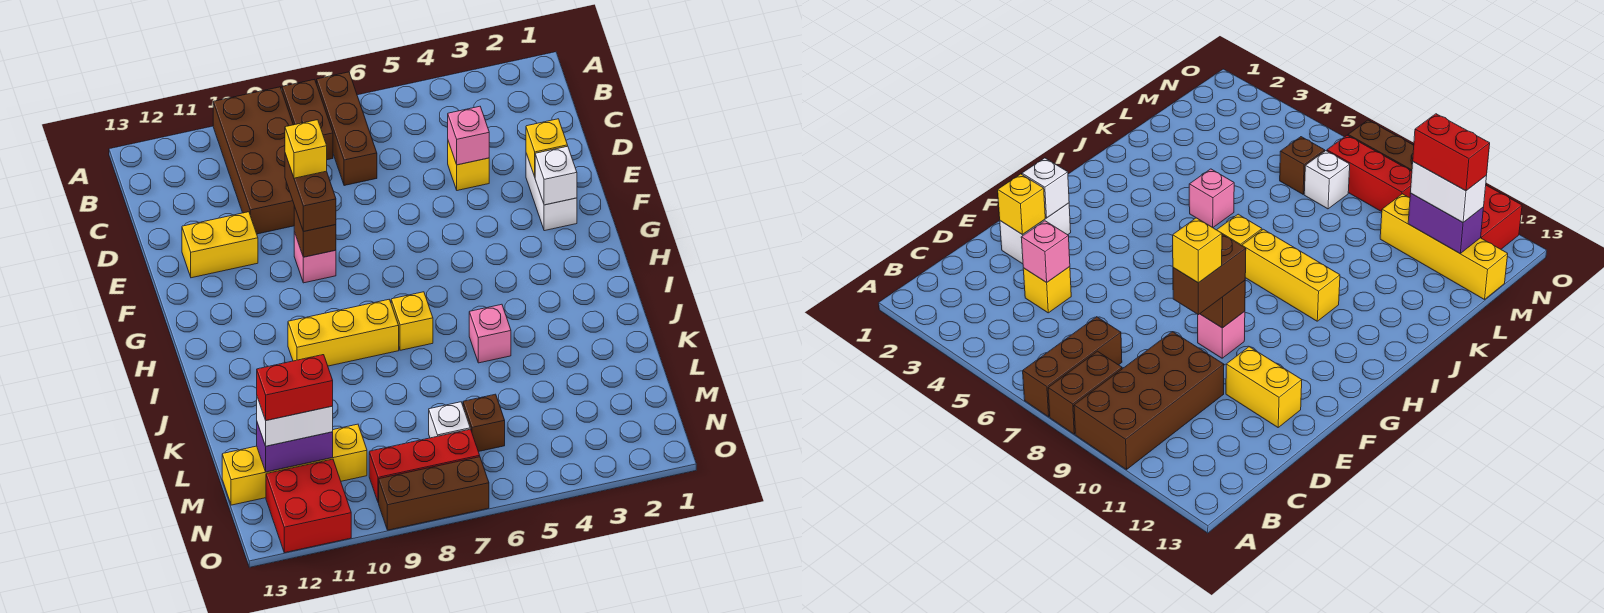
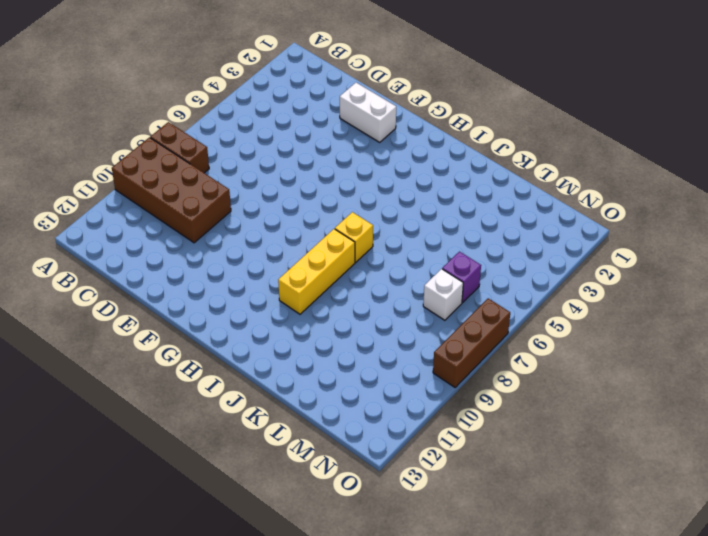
purple 1x1 brick [442,252,481,303] -> brown 1x1 brick [463,394,505,452]
none -> brown 1x3 brick [317,72,377,186]
none -> yellow 1x1 brick [448,141,489,191]
none -> yellow 1x2 brick [182,212,258,278]

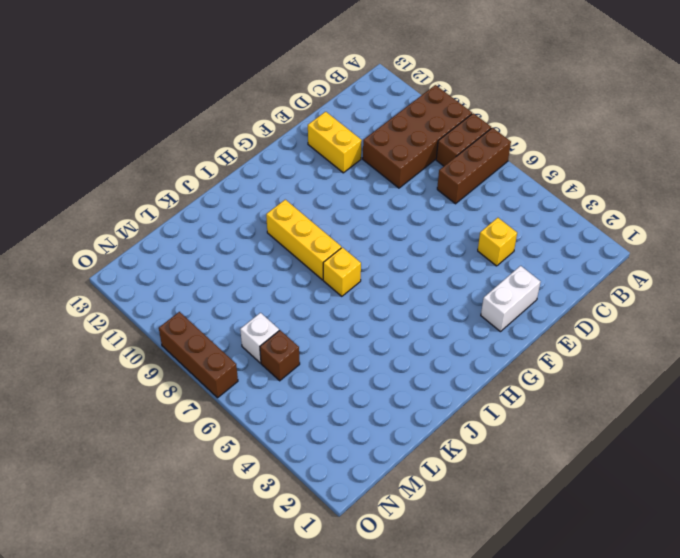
none -> pink 1x1 brick [294,232,336,283]
none -> pink 1x1 brick [469,304,511,363]
none -> yellow 1x4 brick [222,424,367,505]

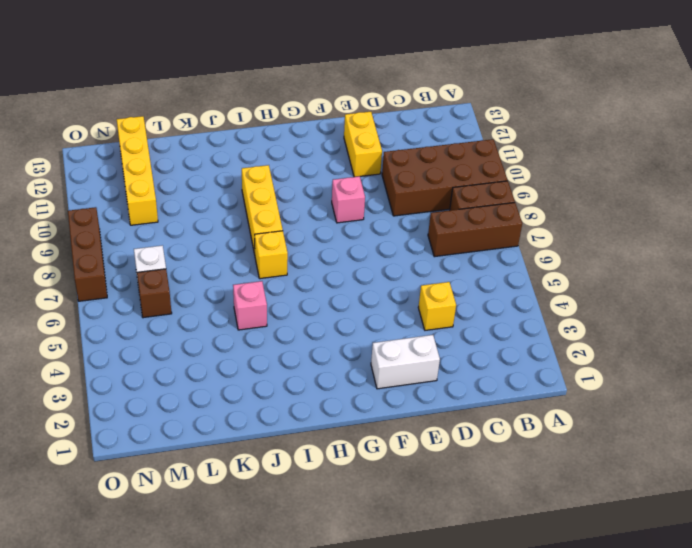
none -> red 1x3 brick [369,429,480,503]
none -> red 2x2 brick [266,459,351,553]
none -> pink 1x1 brick [448,106,489,165]

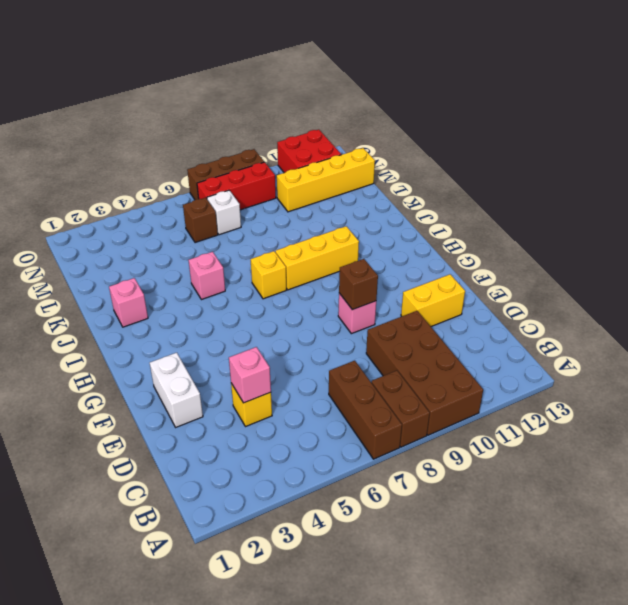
pink 1x1 brick [109,278,148,327] -> none
none -> yellow 1x1 brick [526,119,568,177]
none -> white 1x1 brick [535,146,577,205]
none -> purple 1x2 brick [257,423,333,472]

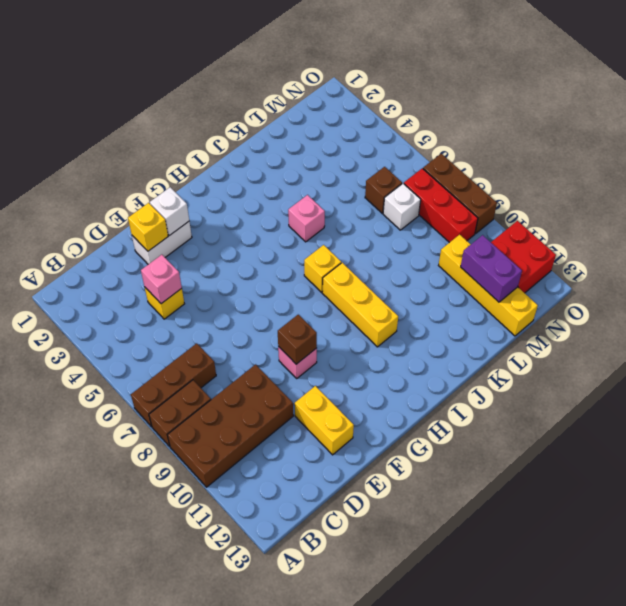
none -> brown 1x2 brick [285,154,336,232]
none -> white 1x2 brick [257,397,333,446]
none -> yellow 1x1 brick [285,120,327,178]

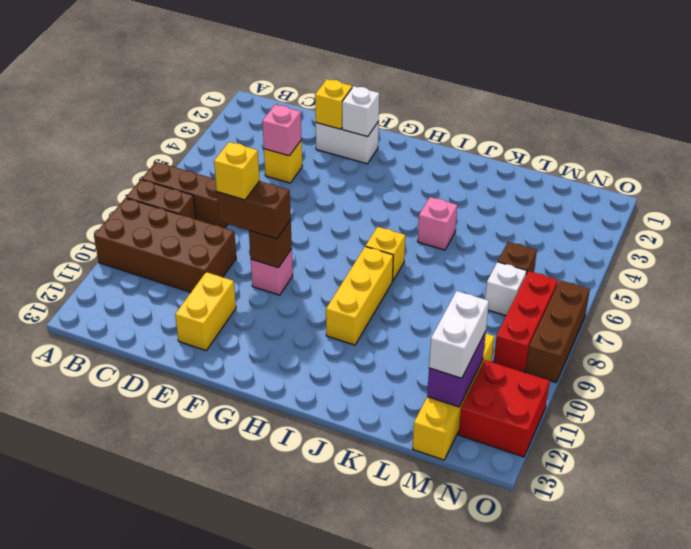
none -> red 1x2 brick [257,355,333,421]

